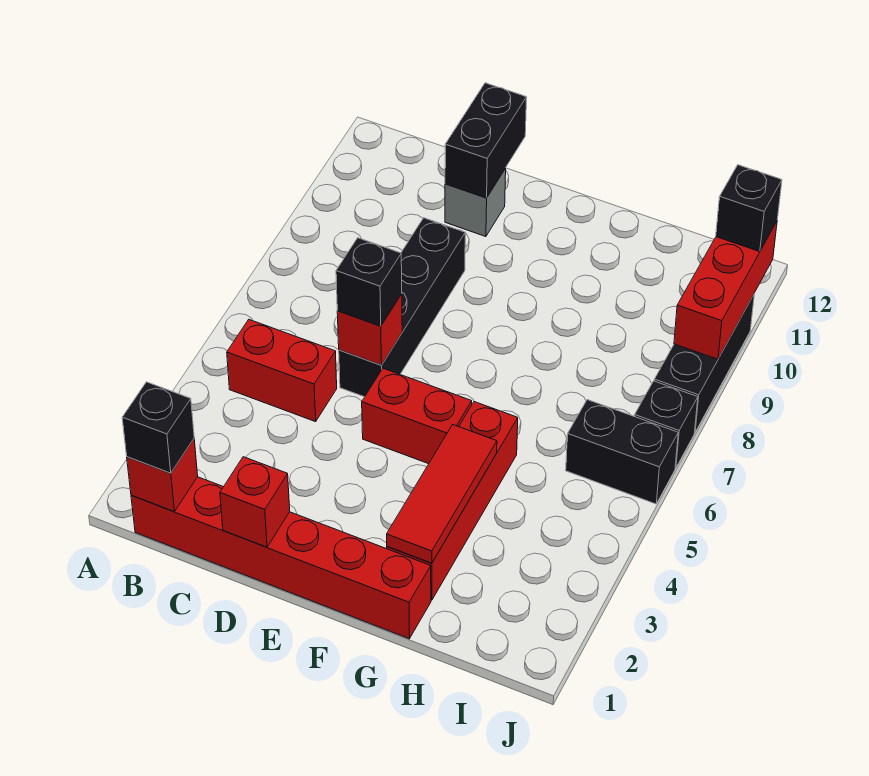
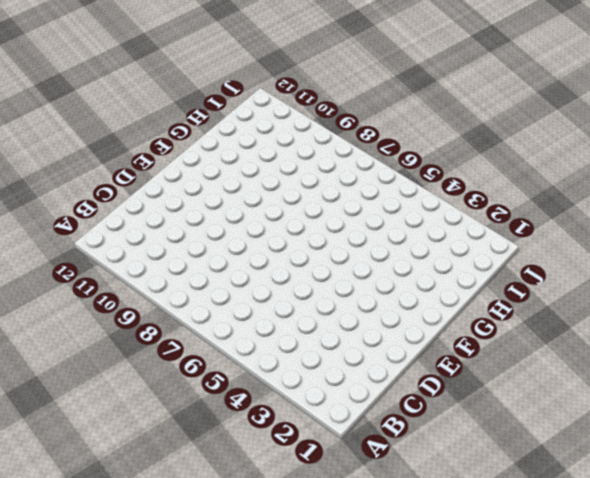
none -> red 1x6 brick [131,477,431,639]
none -> red 1x2 brick [227,320,337,422]
none -> black 1x4 brick [339,218,465,397]

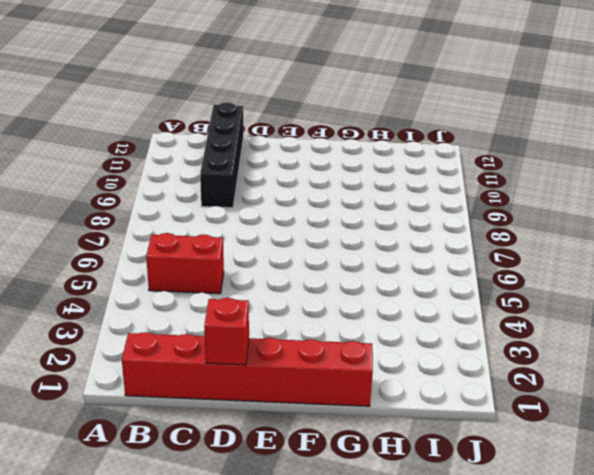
black 1x4 brick [200,102,243,208] -> black 1x4 brick moved to [339,218,465,397]
none -> grey 1x1 brick [445,169,506,237]
none -> red 1x2 brick [362,368,472,464]
none -> red 1x4 brick [387,402,518,600]

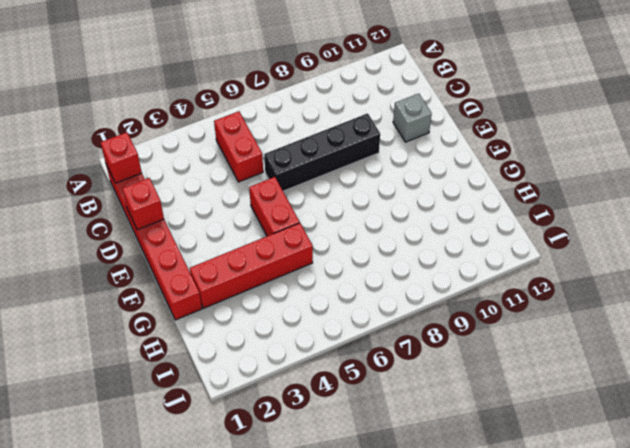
none -> black 1x2 brick [566,400,678,504]
none -> black 1x1 brick [635,381,698,468]
none -> black 1x3 brick [654,295,754,432]

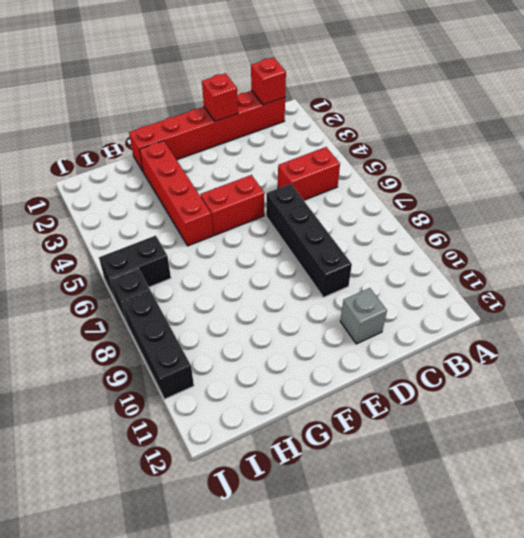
none -> red 1x1 brick [337,294,402,365]
none -> black 1x2 brick [445,83,527,198]
none -> red 1x3 tile [387,425,497,563]

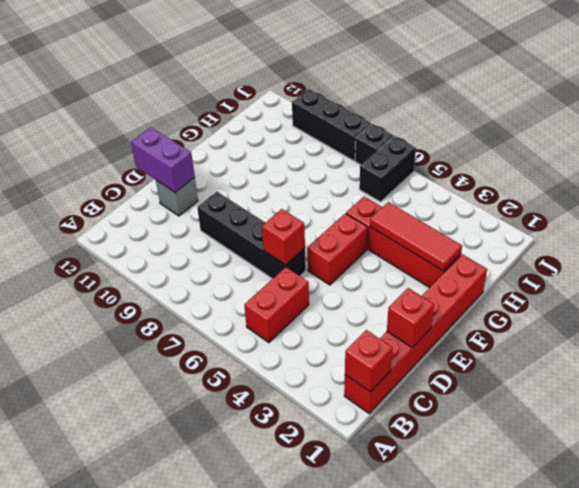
purple 1x2 brick [131,127,195,192] -> black 1x2 brick [445,83,527,198]
none -> red 1x3 brick [674,222,777,359]
none -> black 1x1 brick [122,382,194,473]
none -> black 1x1 brick [336,238,402,326]

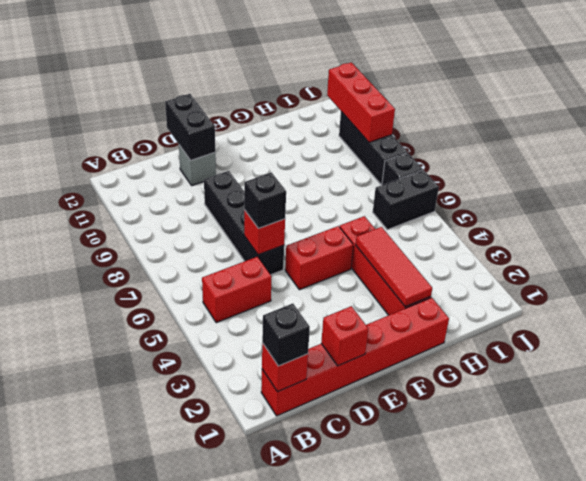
none -> black 1x1 brick [716,165,782,252]

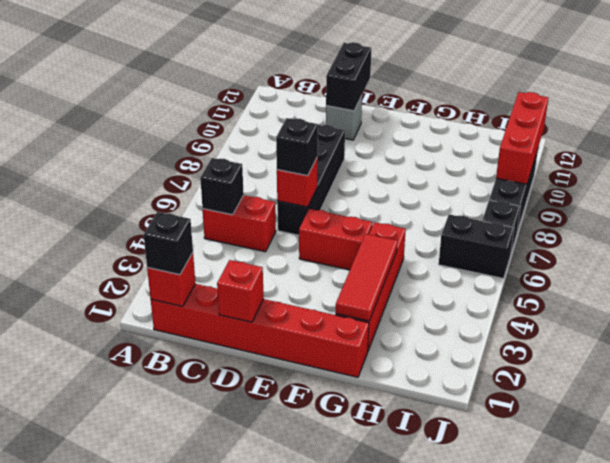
black 1x1 brick [200,158,244,215] -> black 1x1 brick moved to [716,165,782,252]

